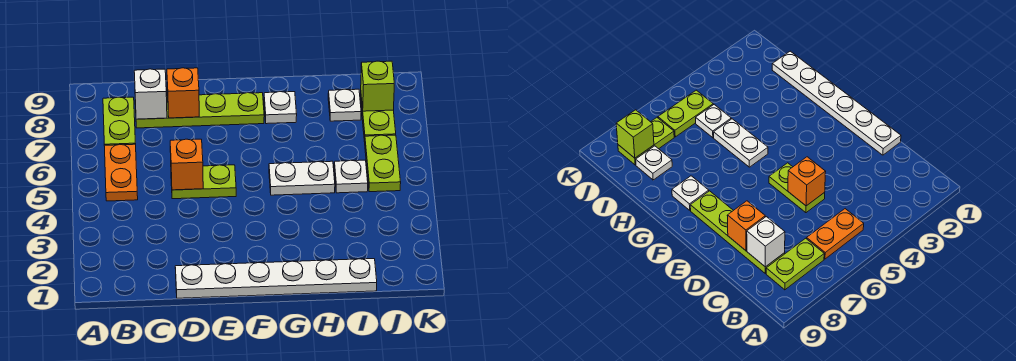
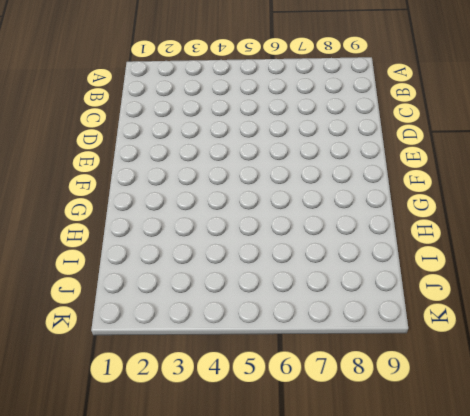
none -> orange 1x2 plate [104,144,138,201]
none -> lime 1x2 plate [103,97,136,145]
none -> lime 1x4 plate [136,93,264,128]

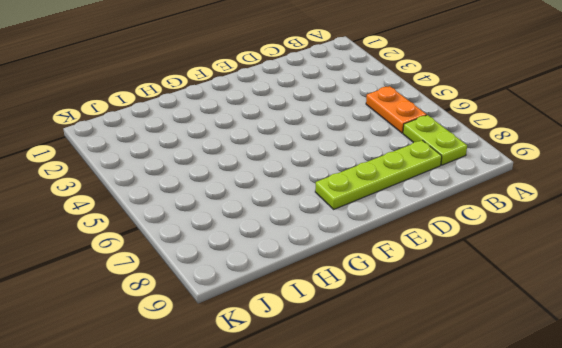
none -> white 1x6 plate [175,259,377,298]
none -> lime 1x2 plate [171,165,236,199]
none -> white 1x2 plate [269,161,335,195]

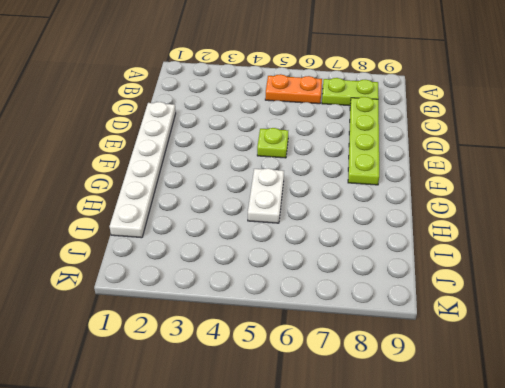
lime 1x1 plate [257,128,288,158] -> lime 1x2 plate [171,165,236,199]
none -> white 1x1 plate [264,92,297,124]
none -> white 1x1 plate [334,160,368,193]
none -> white 1x1 plate [328,89,361,121]

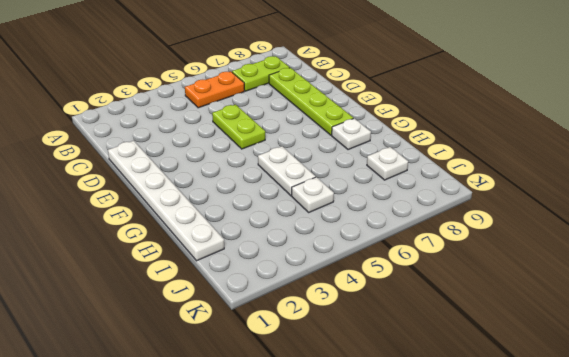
none -> lime 1x2 plate [365,135,401,192]
none -> lime 1x2 plate [360,96,396,142]
none -> white 1x1 brick [134,69,167,119]

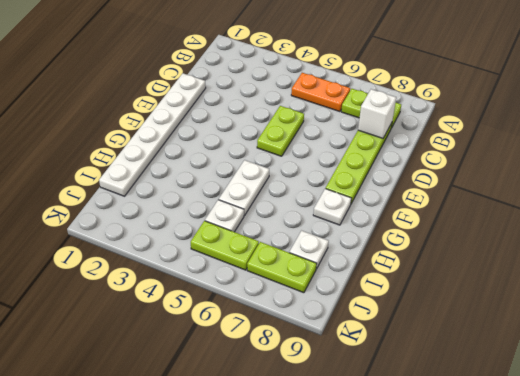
none -> orange 1x1 brick [170,139,203,190]
none -> orange 1x1 brick [167,68,199,118]
none -> lime 1x1 brick [361,61,394,111]

